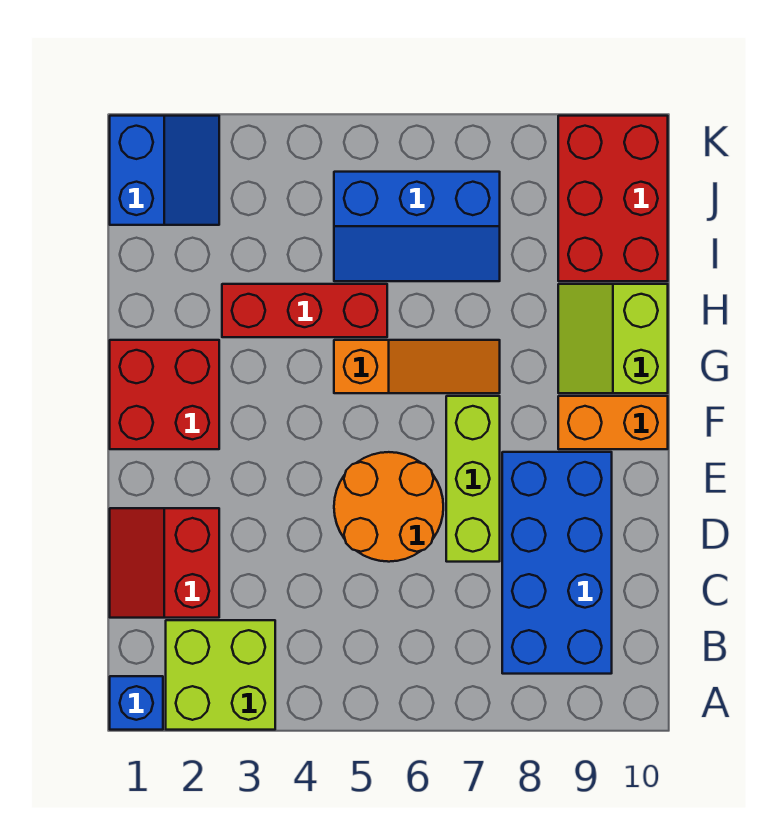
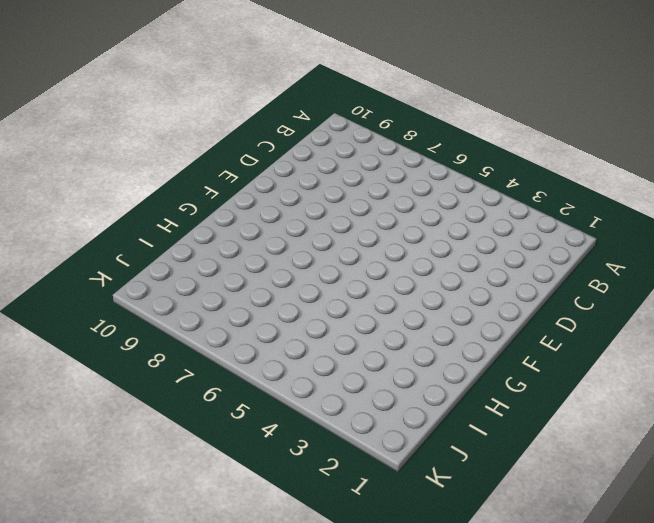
none -> blue 1x1 brick [110,676,163,730]
none -> lime 2x2 brick [166,620,275,730]
none -> blue 2x4 brick [502,452,612,674]

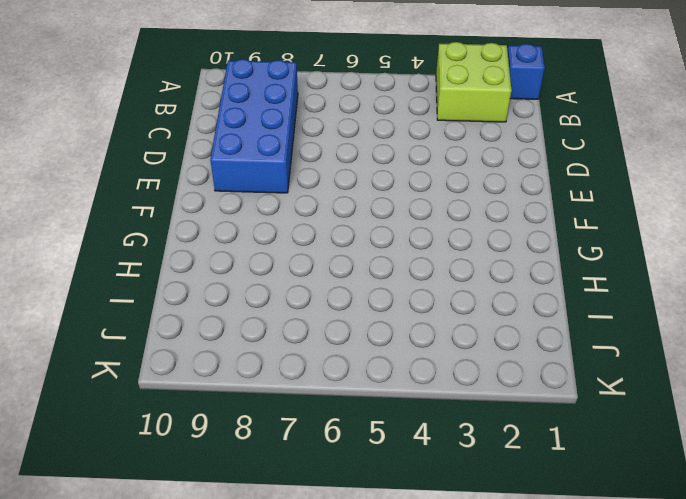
none -> red 2x2 slope [110,508,219,618]
none -> orange 2x2 round brick [334,452,443,562]
none -> lime 1x3 brick [446,396,500,562]

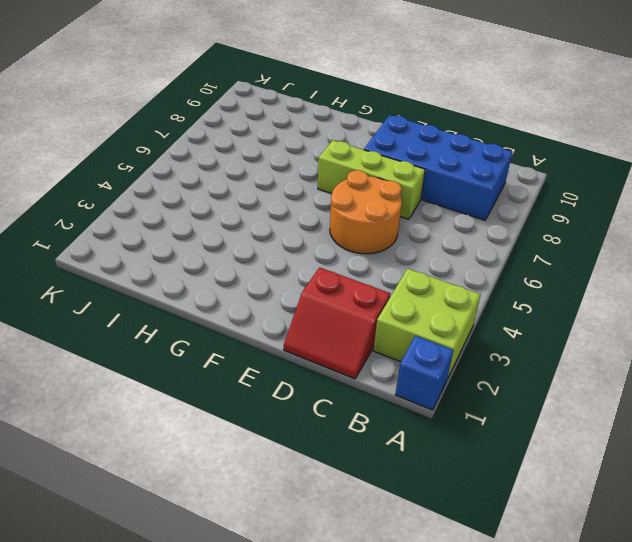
none -> red 2x2 brick [110,340,219,449]
none -> orange 1x2 brick [558,396,668,449]
none -> orange 1x3 slope [334,340,500,393]

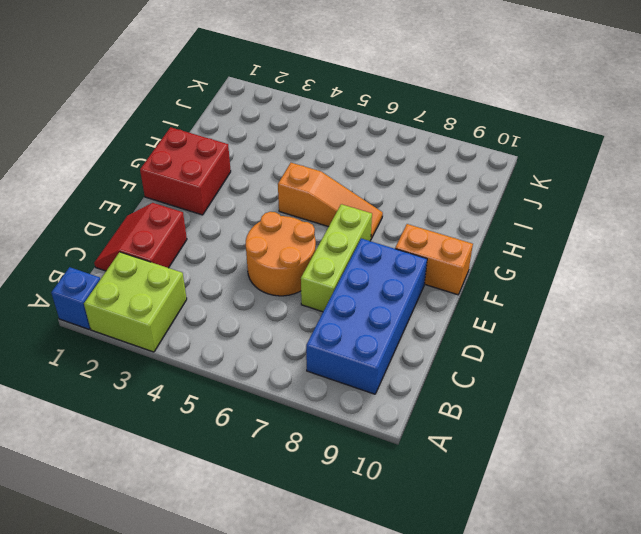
none -> lime 2x2 slope [558,284,668,393]
none -> red 1x3 brick [222,284,387,337]
none -> blue 2x3 slope [334,172,500,281]

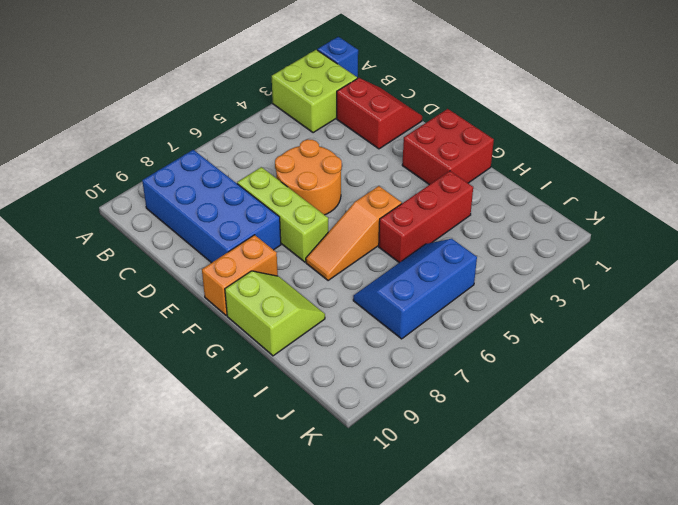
none -> red 2x3 brick [558,116,668,281]
none -> blue 2x2 slope [110,116,219,225]

